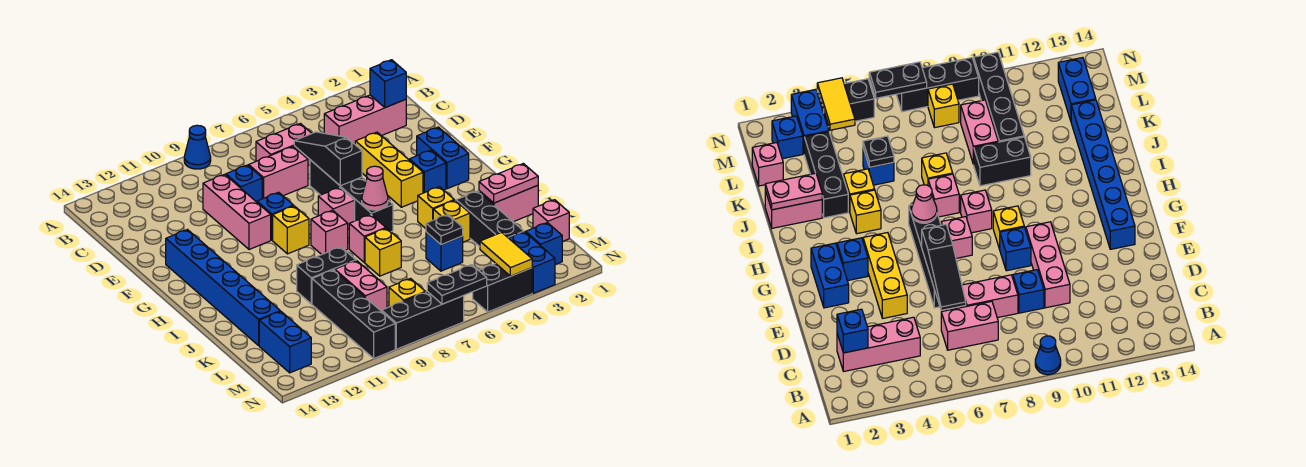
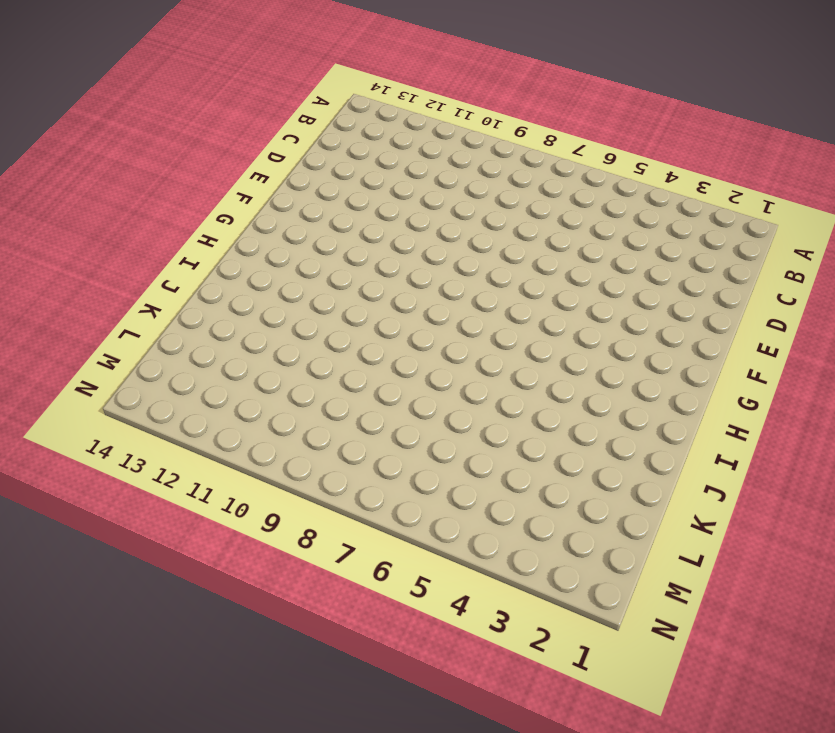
none -> blue 1x1 cone [184,125,211,169]
none -> pink 1x3 brick [324,95,406,144]
none -> pink 1x2 brick [256,124,312,166]
none -> pink 1x2 brick [249,147,308,199]

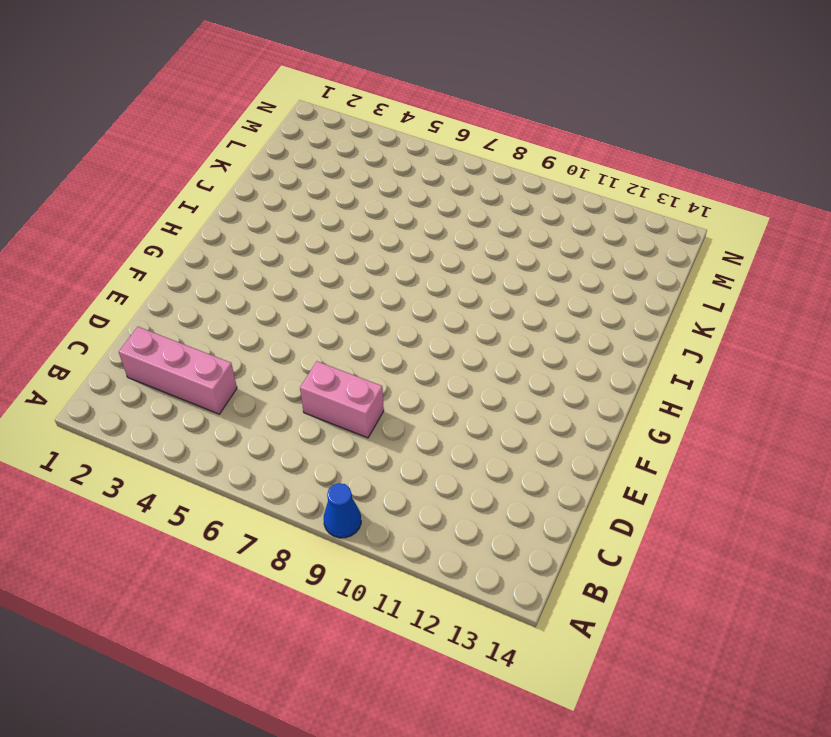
none -> pink 1x2 brick [256,124,312,166]
none -> blue 1x1 brick [226,165,262,202]
none -> pink 1x3 brick [203,174,271,250]
none -> yellow 1x3 brick [355,132,423,207]

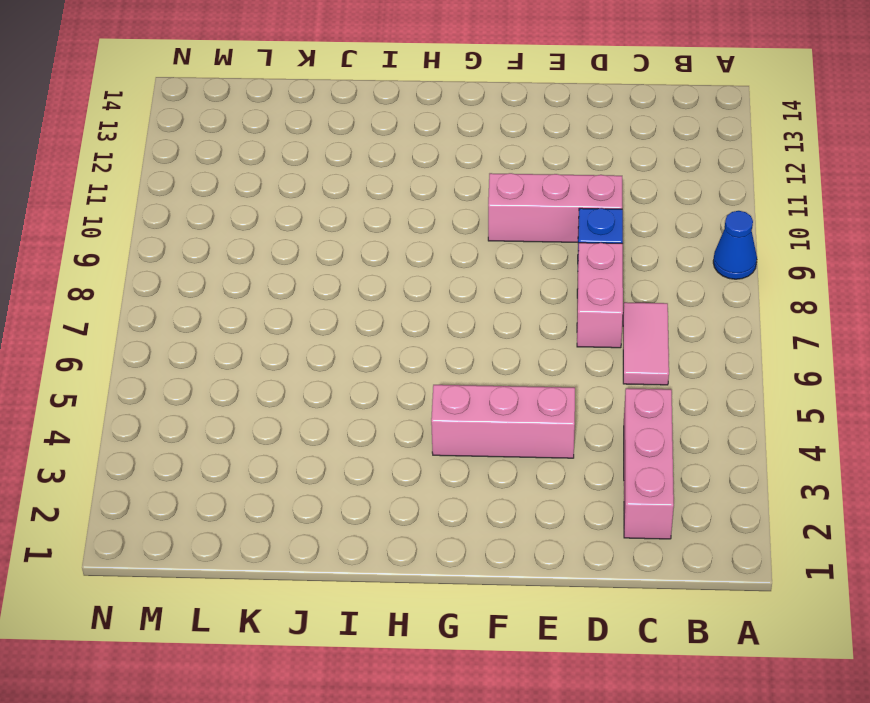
pink 1x2 tile [623,302,669,385] -> pink 1x2 brick [256,124,312,166]
pink 1x3 brick [431,385,575,458] -> yellow 1x3 brick [355,132,423,207]
none -> black 1x4 brick [310,160,393,232]
none -> blue 1x2 brick [417,127,469,189]
none -> blue 1x1 brick [257,192,294,240]
none -> blue 1x6 brick [166,230,280,345]

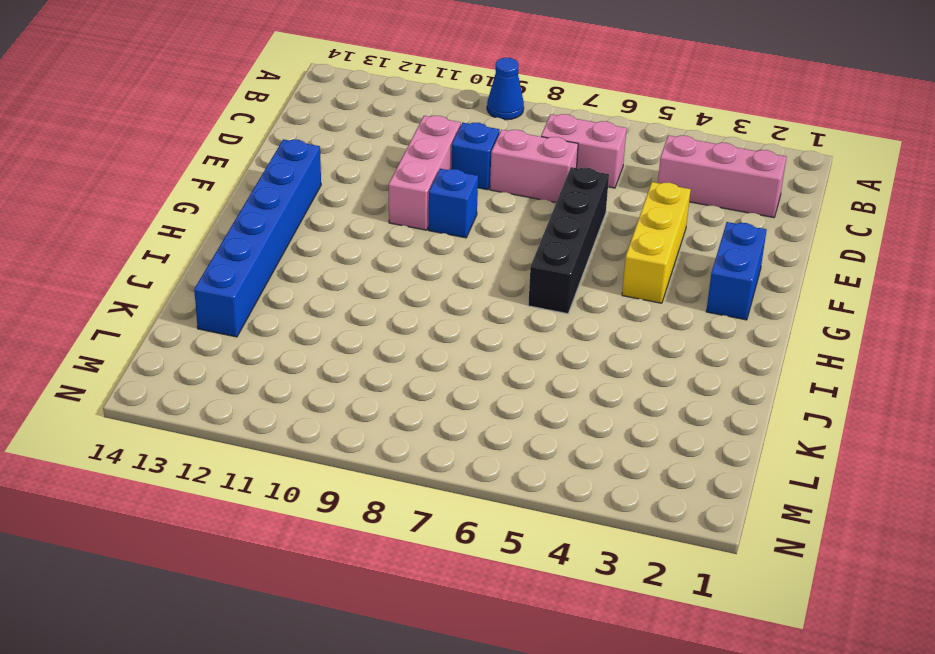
none -> blue 1x1 brick [409,150,446,193]
none -> pink 1x1 brick [318,187,355,229]
none -> yellow 1x1 brick [273,206,309,254]
none -> pink 1x1 brick [311,210,348,255]

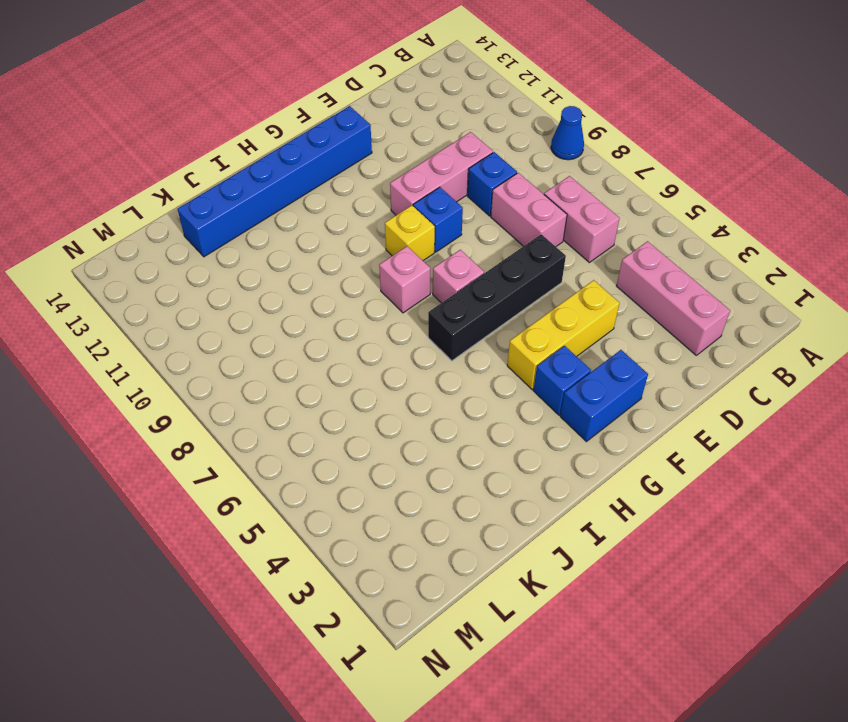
none -> yellow 1x1 brick [418,187,454,229]
none -> pink 1x1 brick [349,215,386,262]
none -> pink 1x2 brick [479,185,538,222]
none -> black 1x3 brick [456,191,524,247]

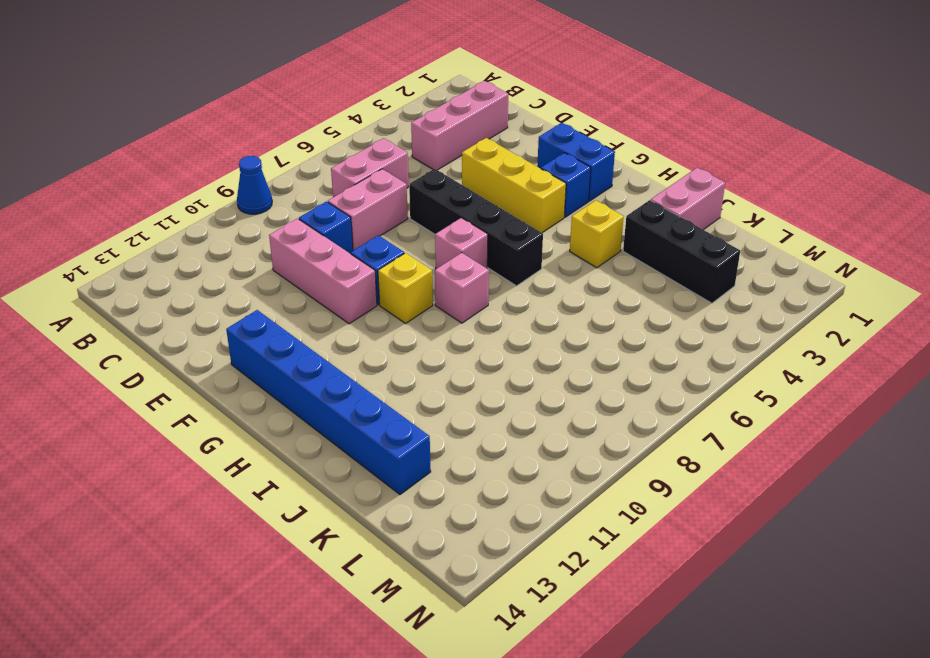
none -> pink 1x1 brick [349,215,386,262]
none -> yellow 1x1 brick [433,200,470,242]
none -> yellow 1x1 brick [365,228,401,276]
none -> black 1x2 brick [297,247,356,304]

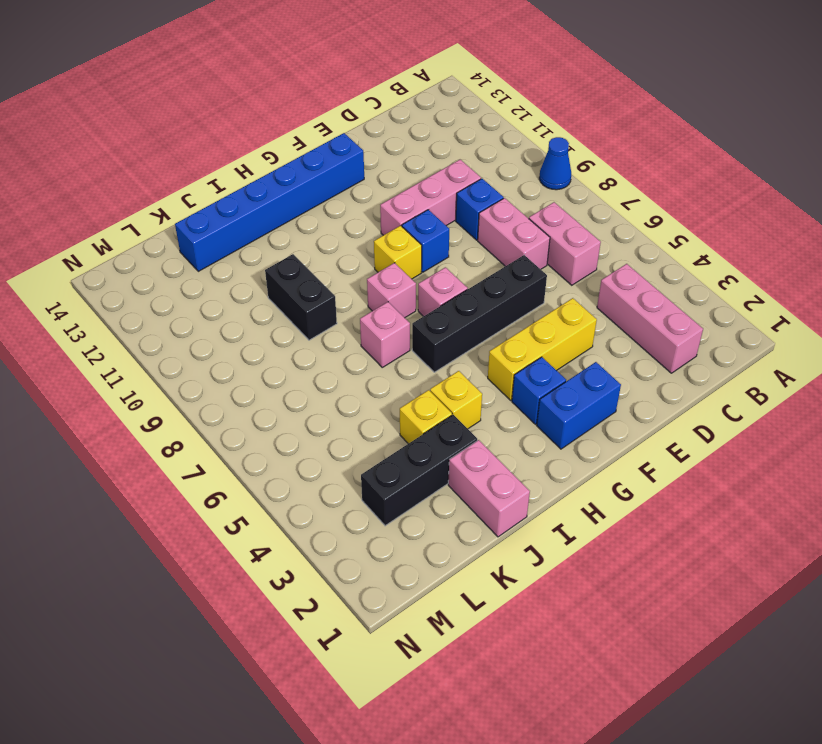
none -> yellow 1x1 brick [365,228,401,276]
none -> blue 1x1 brick [426,232,463,271]
none -> pink 1x2 brick [335,261,387,311]
none -> black 1x4 brick [312,270,395,358]

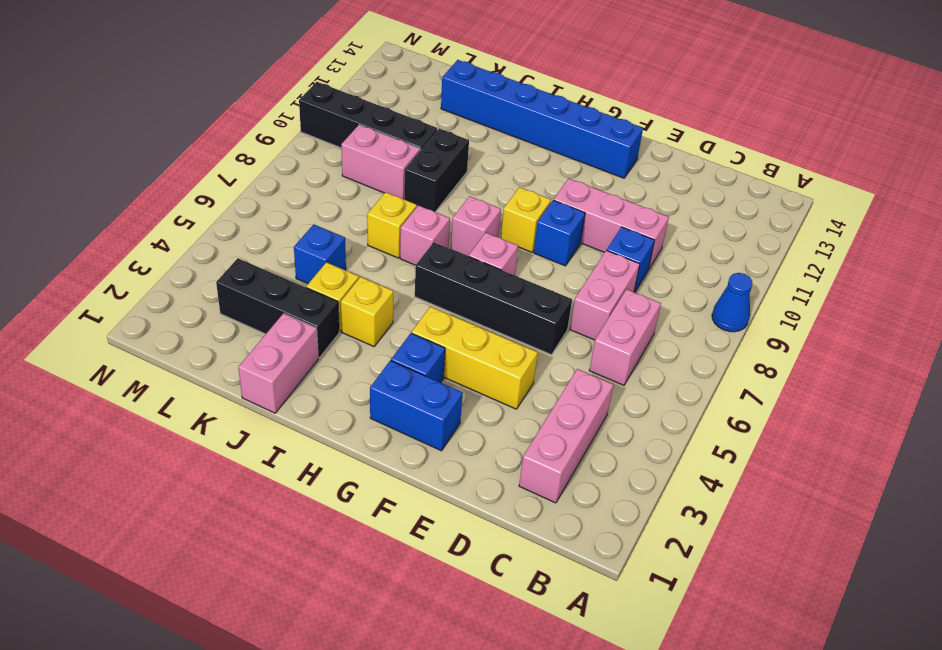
none -> pink 1x1 brick [533,200,569,242]
none -> blue 1x2 brick [259,311,311,373]
none -> blue 1x1 brick [526,223,562,265]
none -> blue 1x2 brick [509,232,555,293]

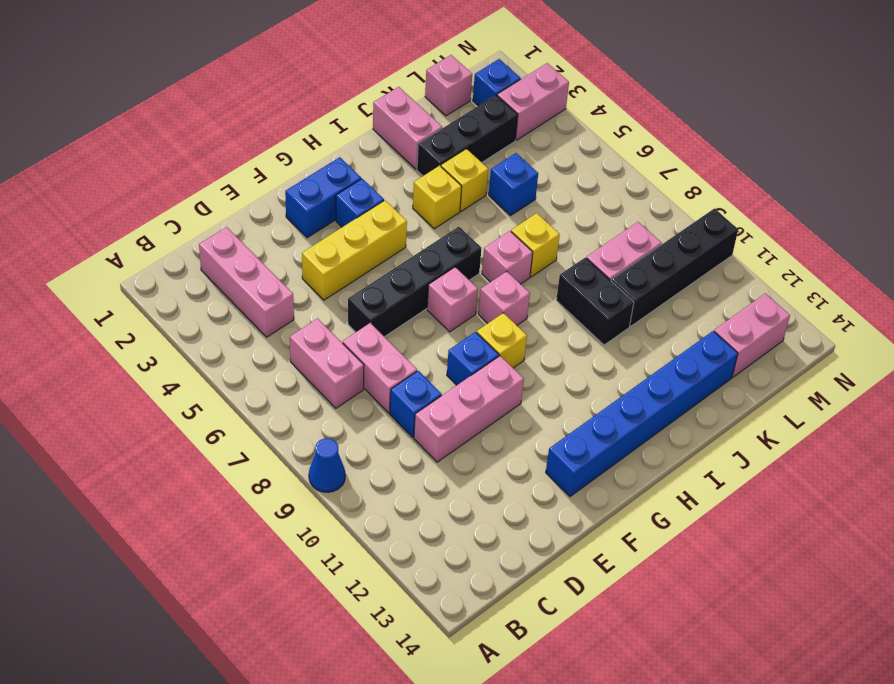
pink 1x2 brick [714,294,790,377] -> blue 1x2 brick [259,311,311,373]
pink 1x2 brick [497,63,569,140] -> blue 1x2 brick [509,232,555,293]
none -> yellow 1x1 brick [389,279,425,307]
none -> black 1x2 brick [473,264,532,312]
none -> black 1x3 brick [382,292,464,349]
none -> blue 1x1 brick [370,60,406,108]

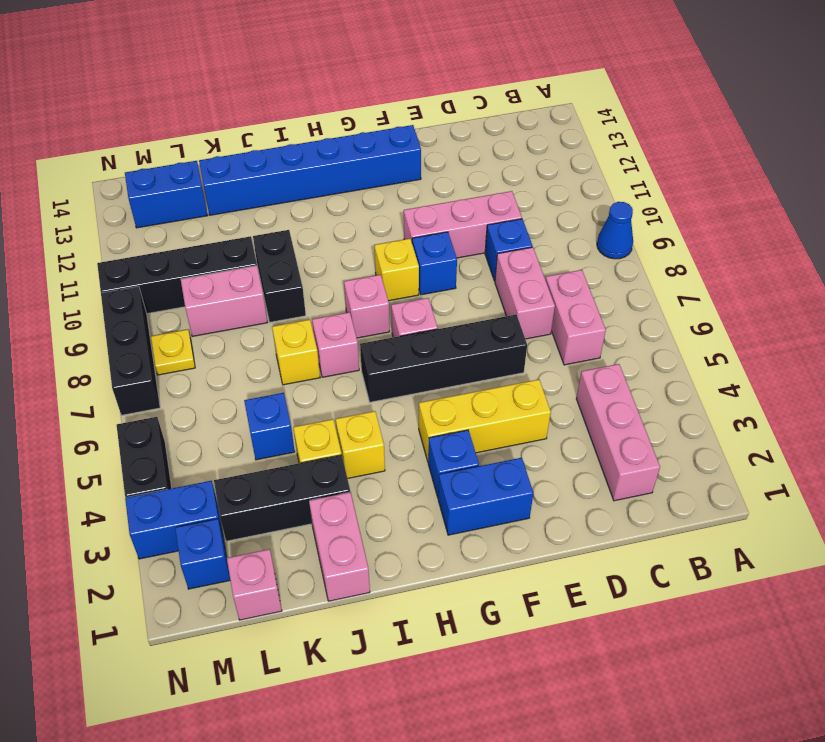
yellow 1x1 plate [151,329,195,375] -> yellow 1x1 brick [389,279,425,307]
none -> blue 1x1 brick [370,60,406,108]
none -> black 1x3 slope [294,132,362,186]
none -> pink 1x1 cone [362,166,388,210]
none -> pink 1x2 plate [479,164,538,203]

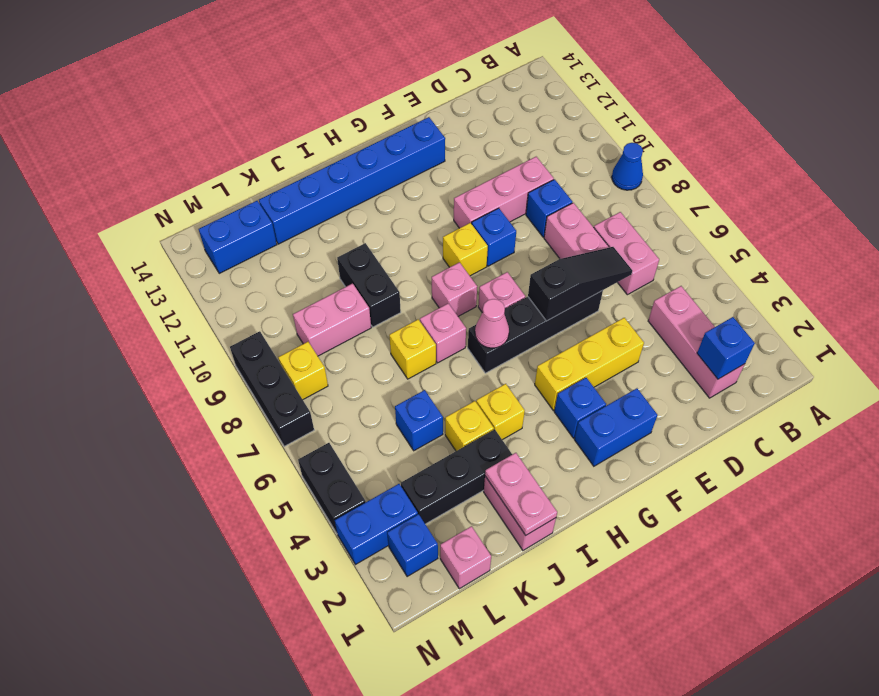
none -> black 1x4 brick [312,270,395,358]
none -> black 1x1 plate [426,214,463,245]
none -> yellow 1x2 tile [480,232,532,276]
none -> black 1x2 plate [427,265,487,304]

